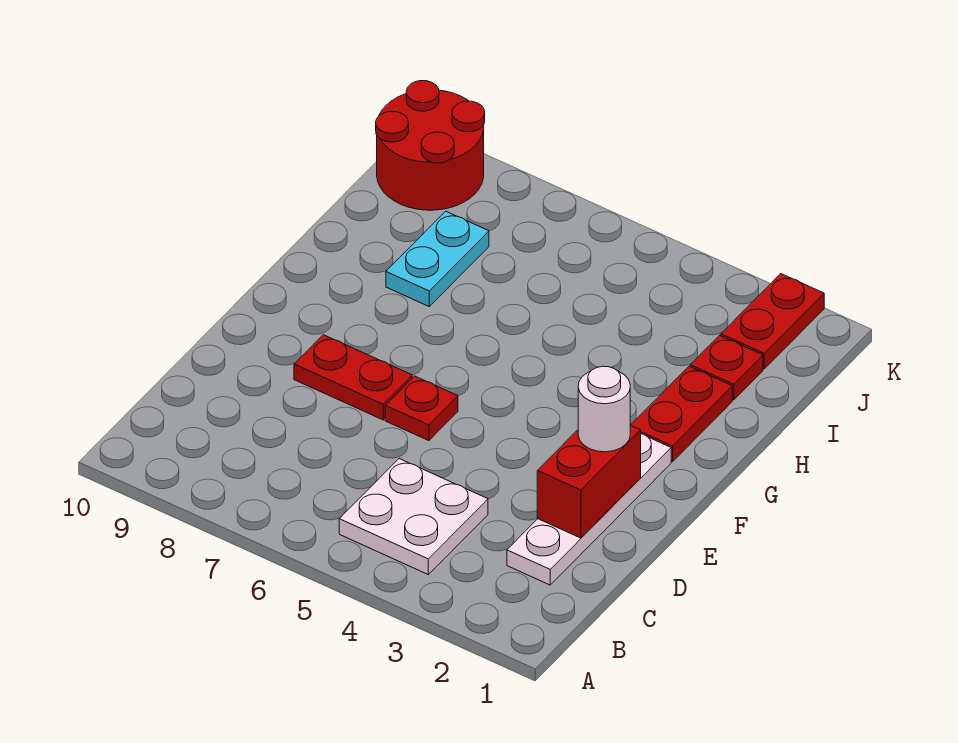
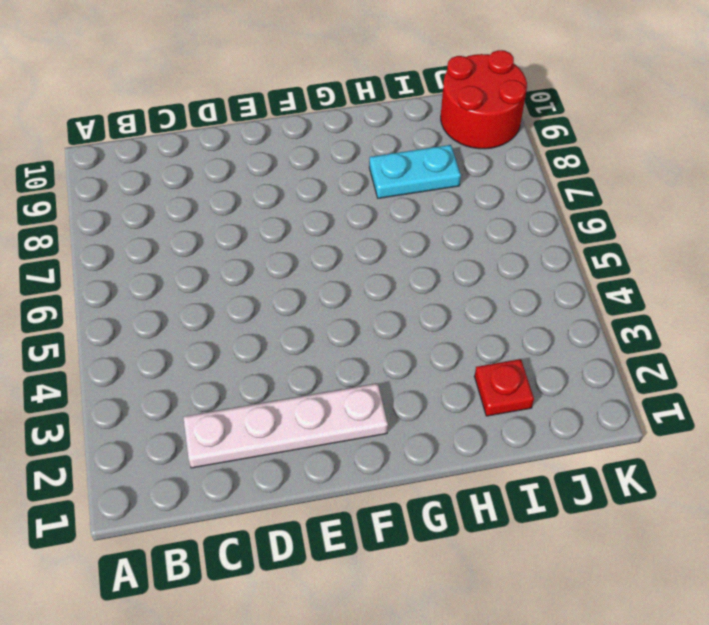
none -> white 2x2 plate [339,459,488,574]
none -> red 1x1 plate [385,376,458,441]

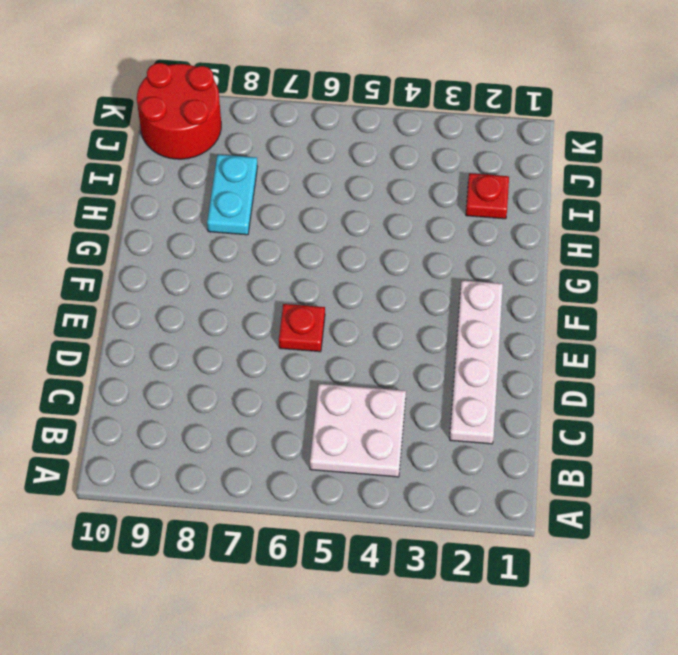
none -> red 1x2 plate [294,335,412,420]
none -> red 1x2 plate [631,366,732,462]

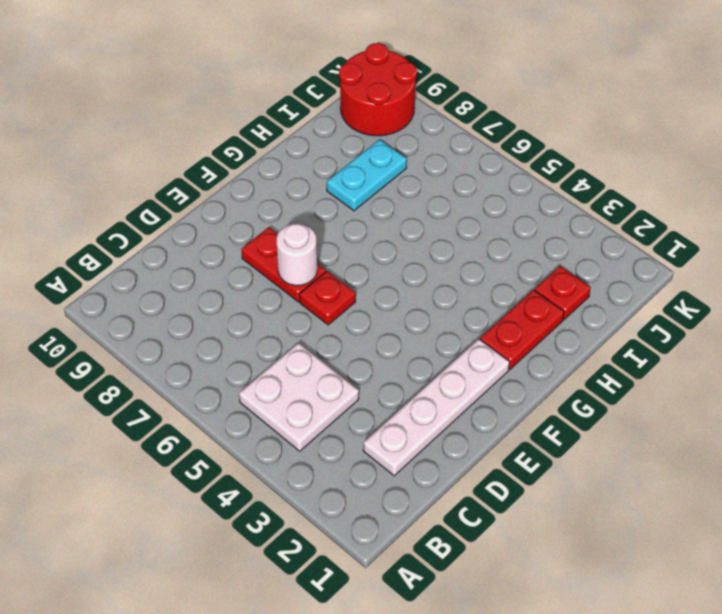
white 1x1 round brick [277,224,317,286] -> white 1x1 round brick moved to [578,366,630,452]
none -> red 1x2 plate [721,274,824,369]
none -> red 1x2 brick [537,425,641,538]

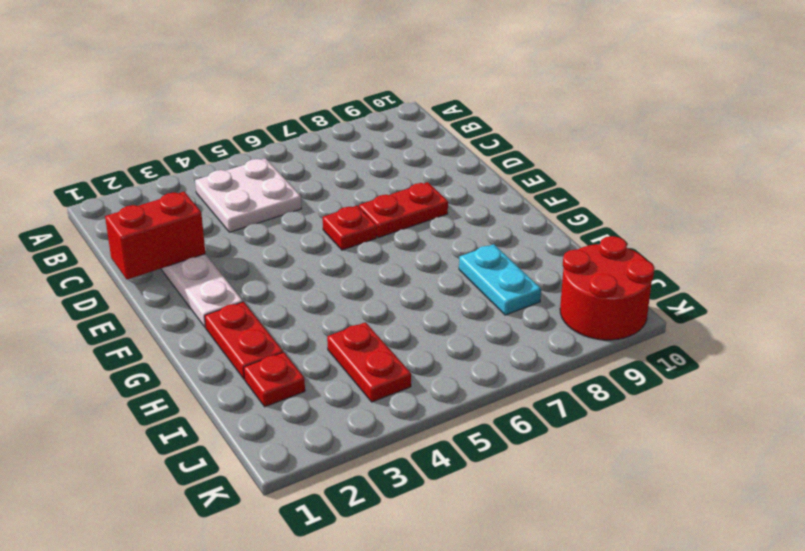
red 1x2 brick [105,192,205,280] -> red 1x2 brick turned to [537,425,641,538]
red 1x2 plate [327,322,411,402] -> red 1x2 plate moved to [721,274,824,369]
none -> white 1x1 round brick [578,366,630,452]

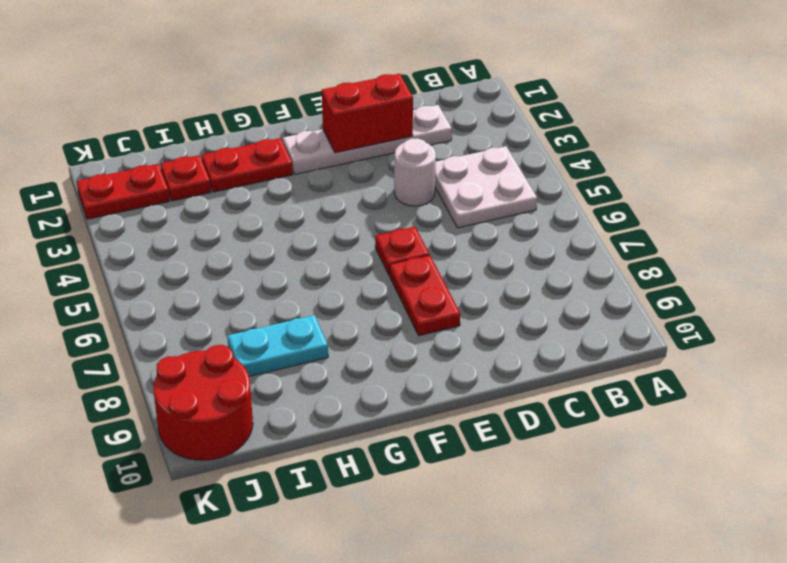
white 1x1 round brick [394,139,436,206] -> white 1x1 round brick moved to [578,366,630,452]

